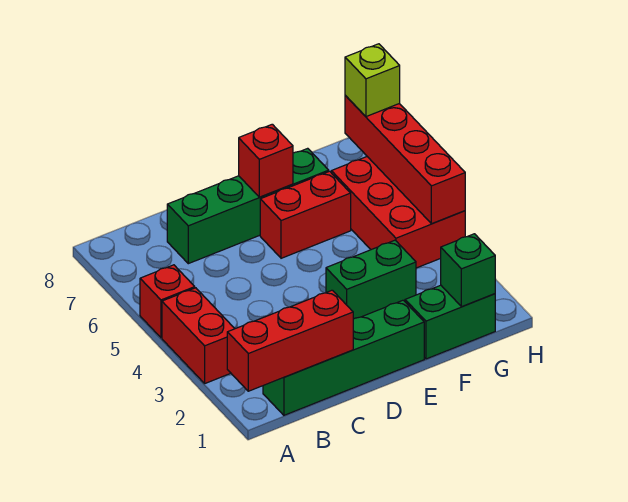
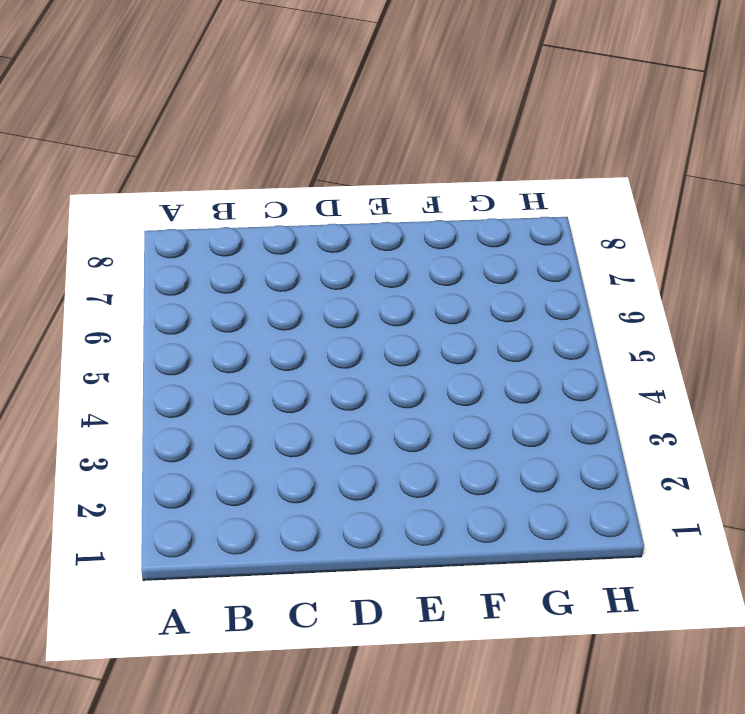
none -> red 1x2 brick [162,288,235,383]
none -> red 1x1 brick [140,265,195,338]
none -> green 1x4 brick [263,300,424,415]

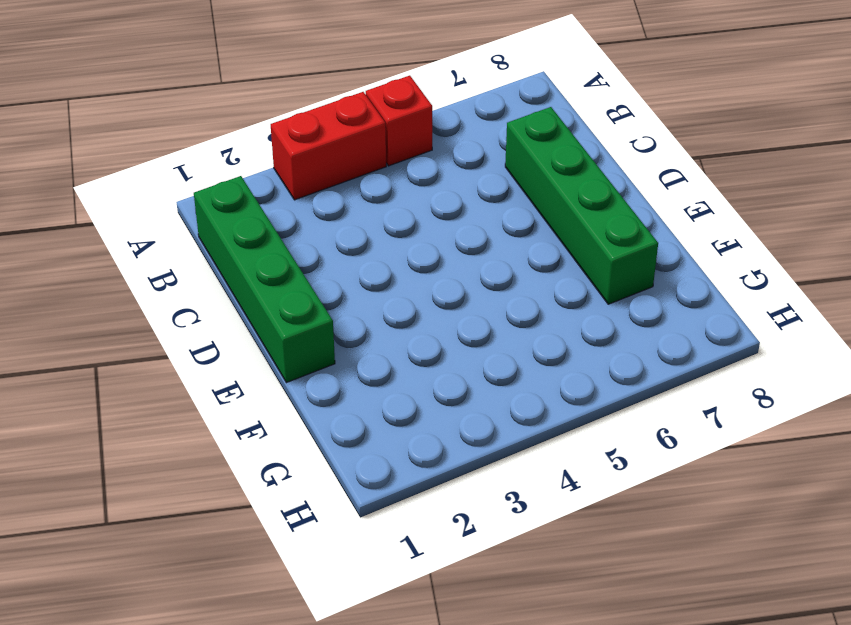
none -> green 1x2 brick [326,240,416,319]
none -> red 1x2 brick [260,171,351,258]
none -> green 1x2 brick [405,285,495,359]

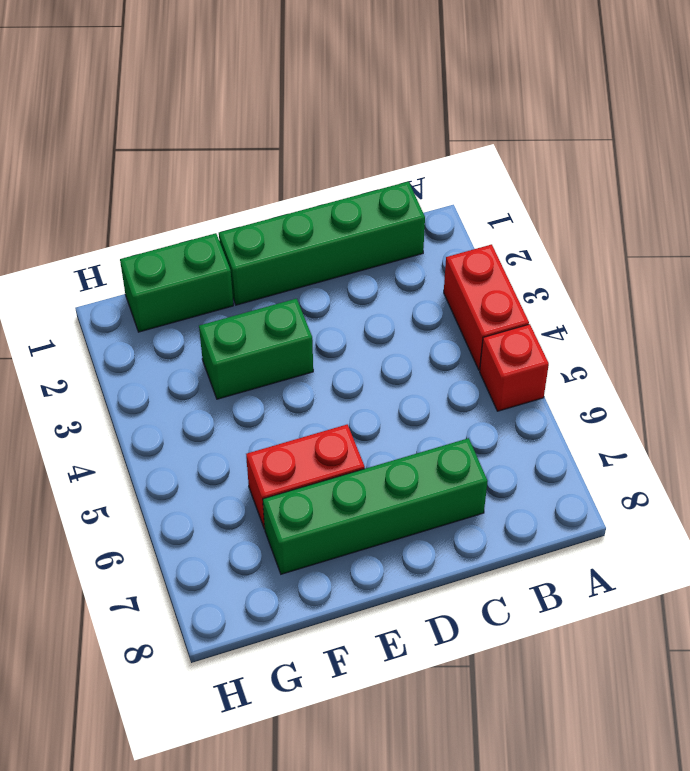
none -> red 2x3 brick [331,157,465,268]
none -> red 1x3 brick [227,290,353,391]
none -> red 1x1 brick [239,124,293,197]

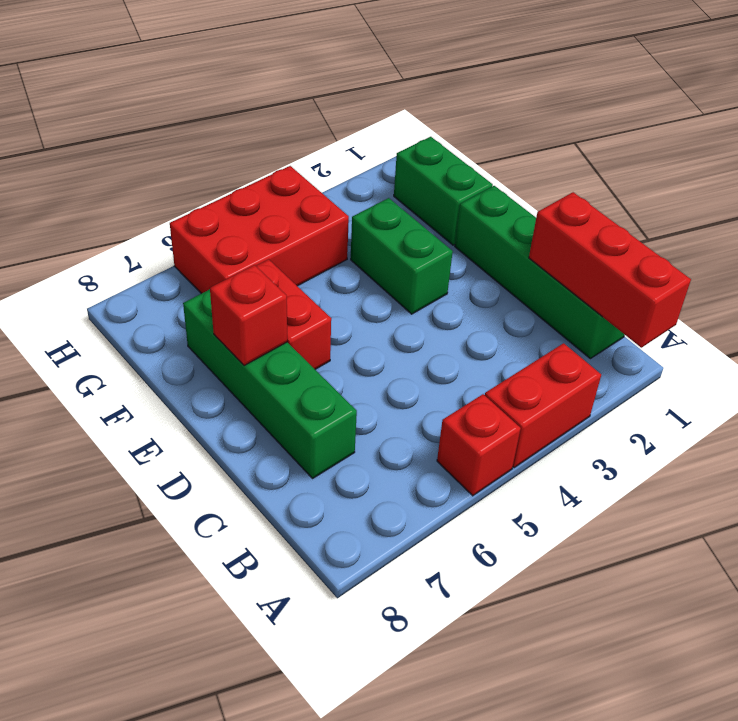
none -> green 1x1 brick [441,234,495,307]
none -> red 1x4 brick [345,96,465,224]
none -> lime 1x1 brick [345,44,400,117]

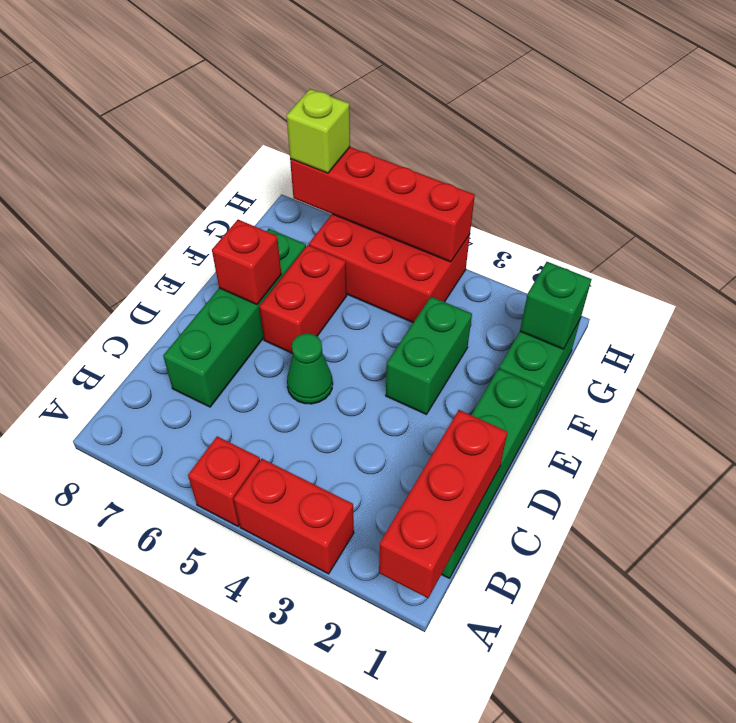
green 1x1 cone [287,333,333,404] -> none

